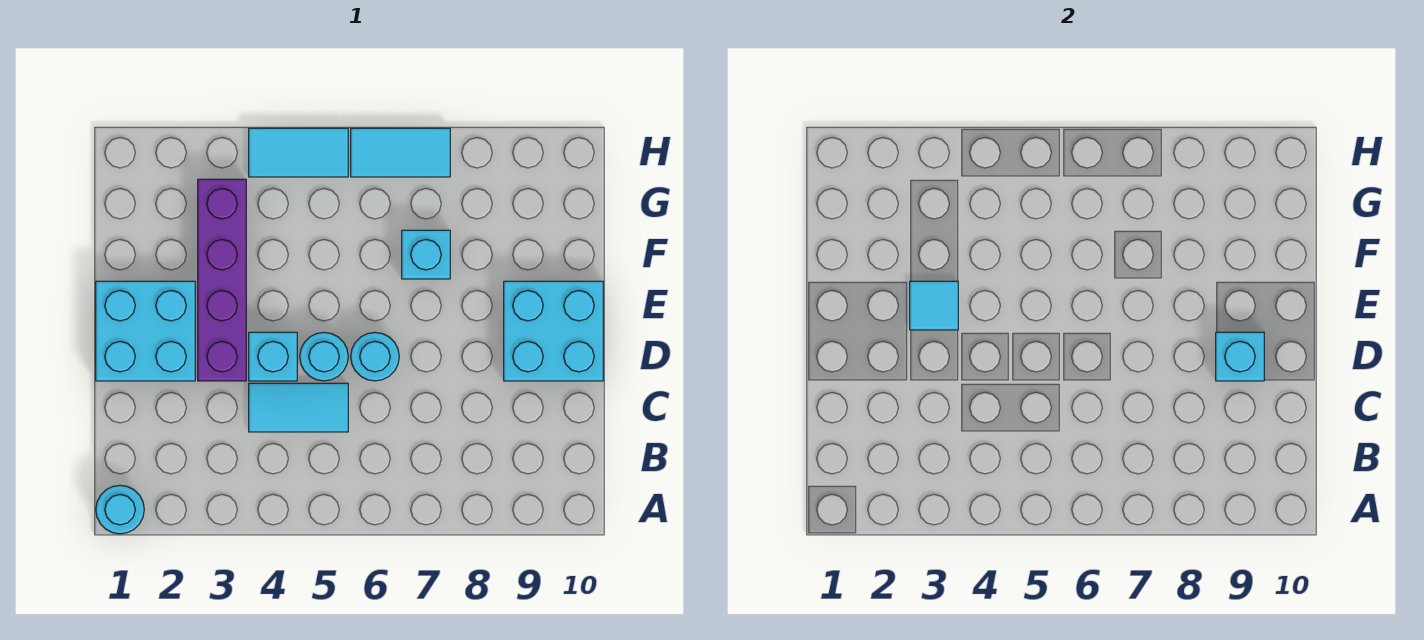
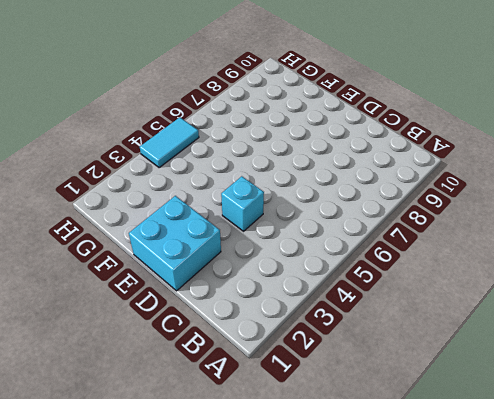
none -> cyan 1x1 round brick [96,485,144,534]
none -> cyan 1x2 tile [249,383,348,432]
none -> purple 1x4 brick [198,179,246,381]

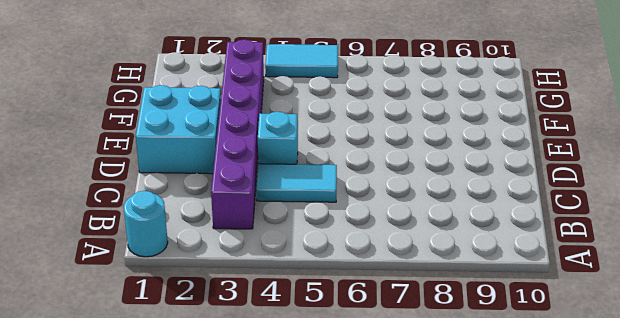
purple 1x6 brick [211,40,264,229] -> purple 1x4 brick [198,179,246,381]
none -> cyan 1x1 round brick [300,332,348,381]
none -> cyan 1x1 round brick [351,332,399,381]
none -> cyan 2x2 brick [504,281,603,381]

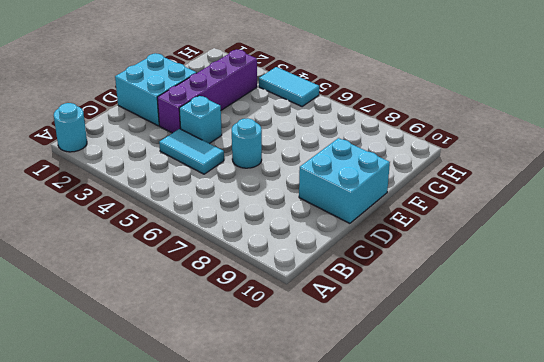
none -> cyan 1x1 round brick [300,332,348,381]
none -> cyan 1x1 brick [402,230,450,279]
none -> cyan 1x2 tile [351,128,450,177]

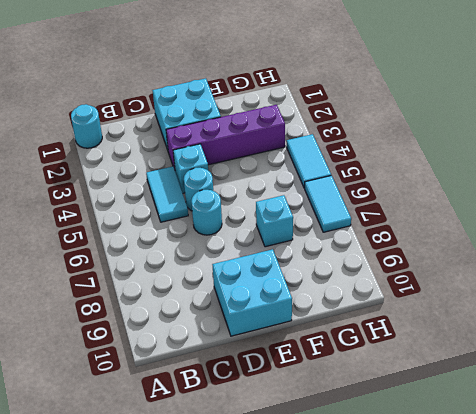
none -> cyan 1x1 brick [1216,332,1264,381]
none -> cyan 1x1 tile [910,281,958,330]

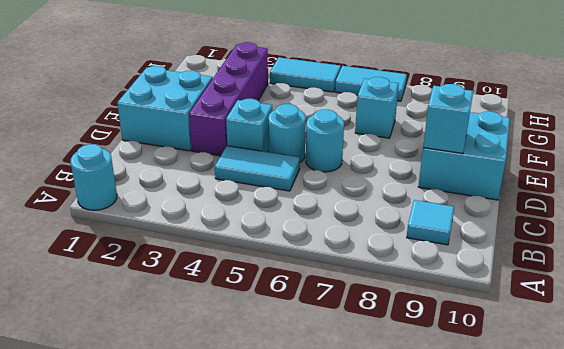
cyan 1x1 tile [407,200,454,245] -> cyan 1x1 tile moved to [910,281,958,330]

